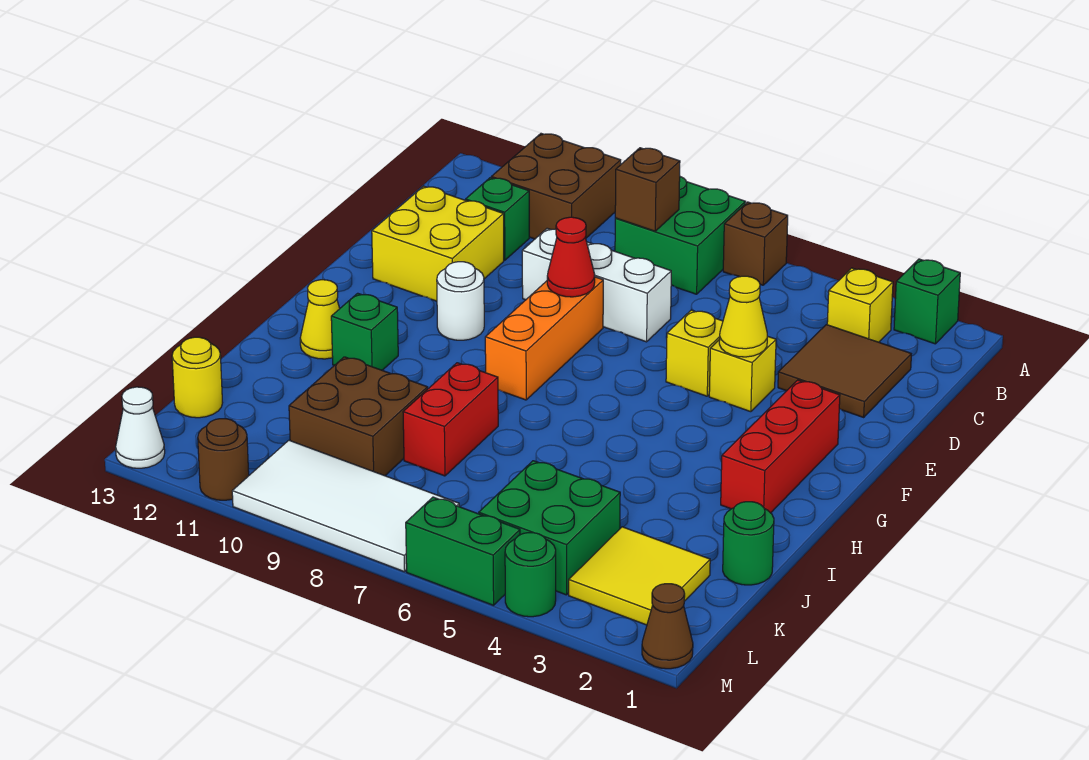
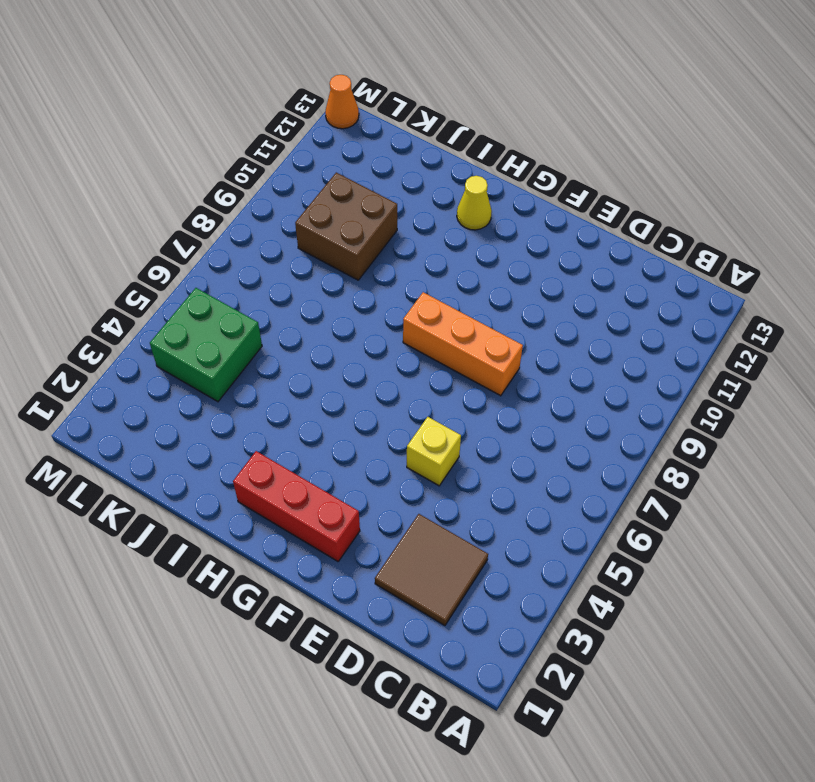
orange 1x1 cone [325,75,359,129] -> white 1x1 cone [116,387,165,468]
none -> green 1x1 brick [894,259,960,344]
none -> brown 1x1 brick [723,202,788,285]
none -> green 2x2 brick [615,177,745,294]
none -> brown 2x2 brick [491,134,621,239]

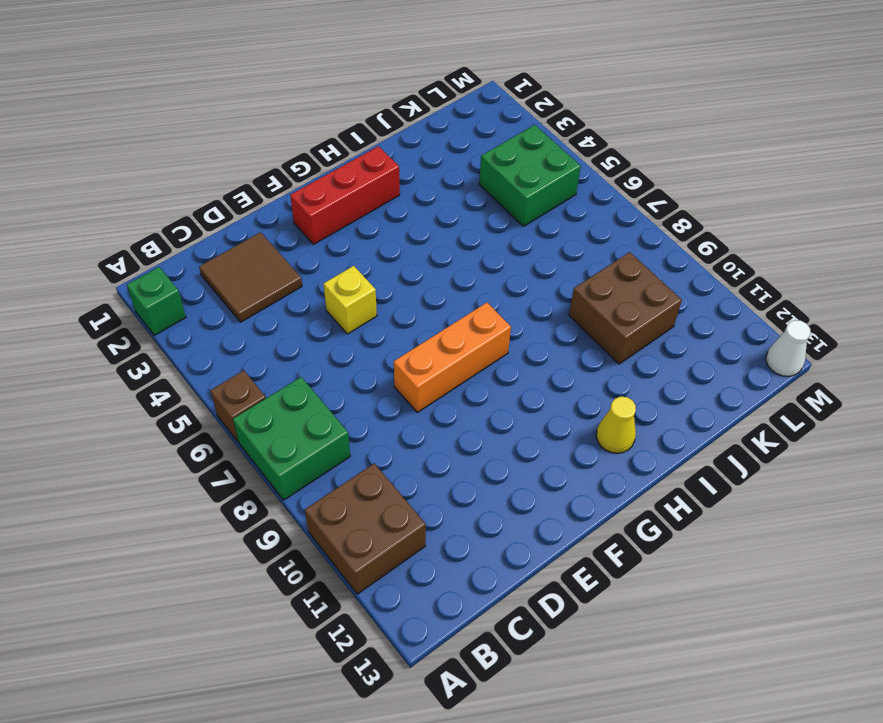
none -> yellow 1x1 brick [827,268,893,342]
none -> green 1x1 brick [466,178,529,260]
none -> white 1x3 brick [522,228,671,342]
none -> yellow 2x2 brick [372,186,504,301]

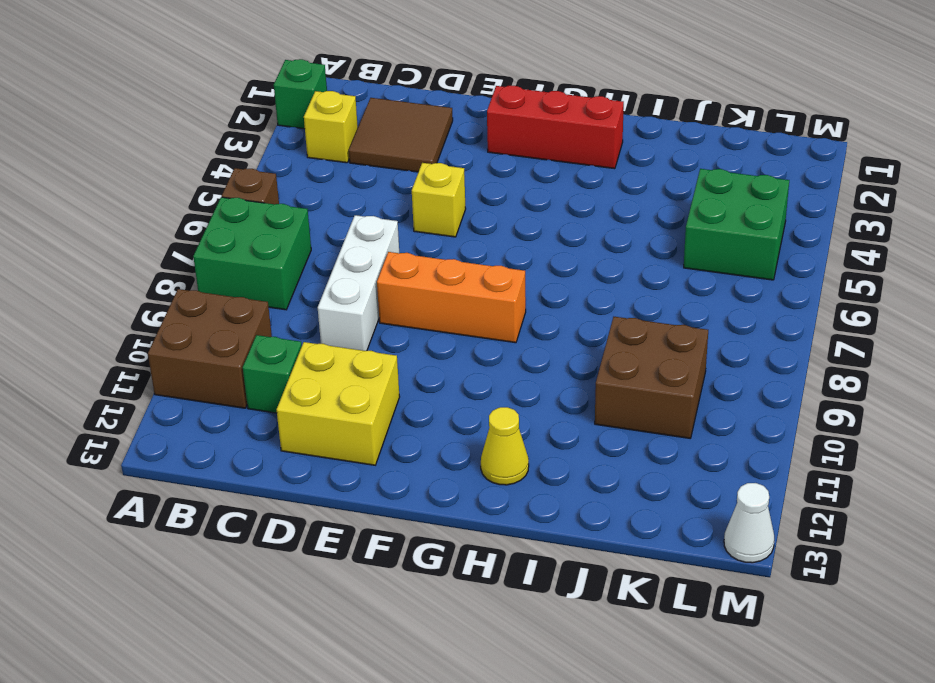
none -> yellow 1x1 brick [709,336,776,412]
none -> white 1x1 round brick [437,262,484,340]
none -> green 1x1 brick [331,293,398,370]
none -> red 1x2 brick [403,363,498,476]

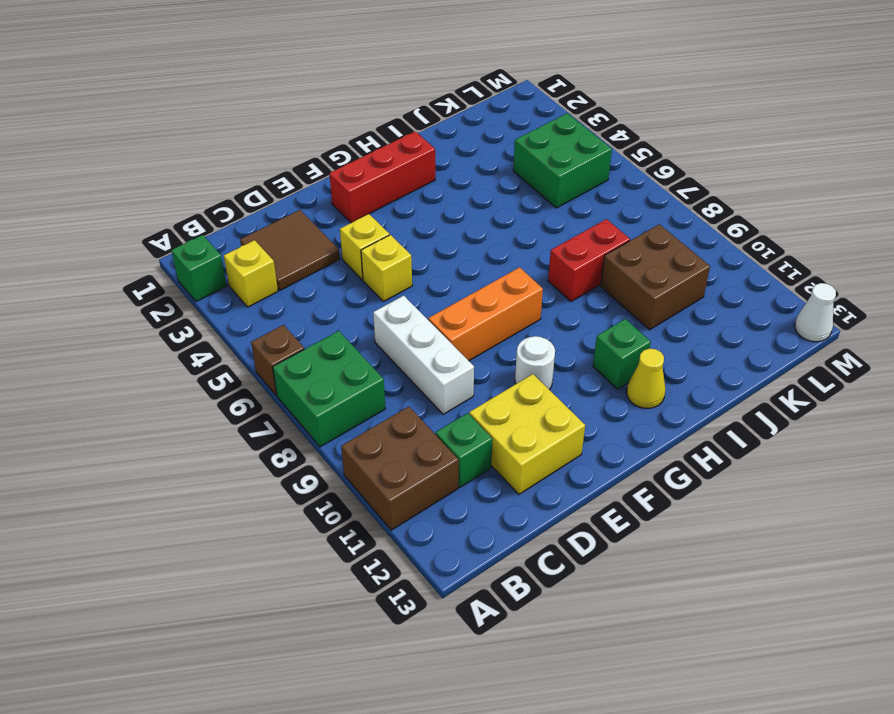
none -> green 1x1 round brick [723,502,774,585]
none -> yellow 2x2 tile [569,527,710,625]
none -> yellow 1x1 round brick [172,337,223,418]
none -> white 2x4 tile [232,440,459,572]

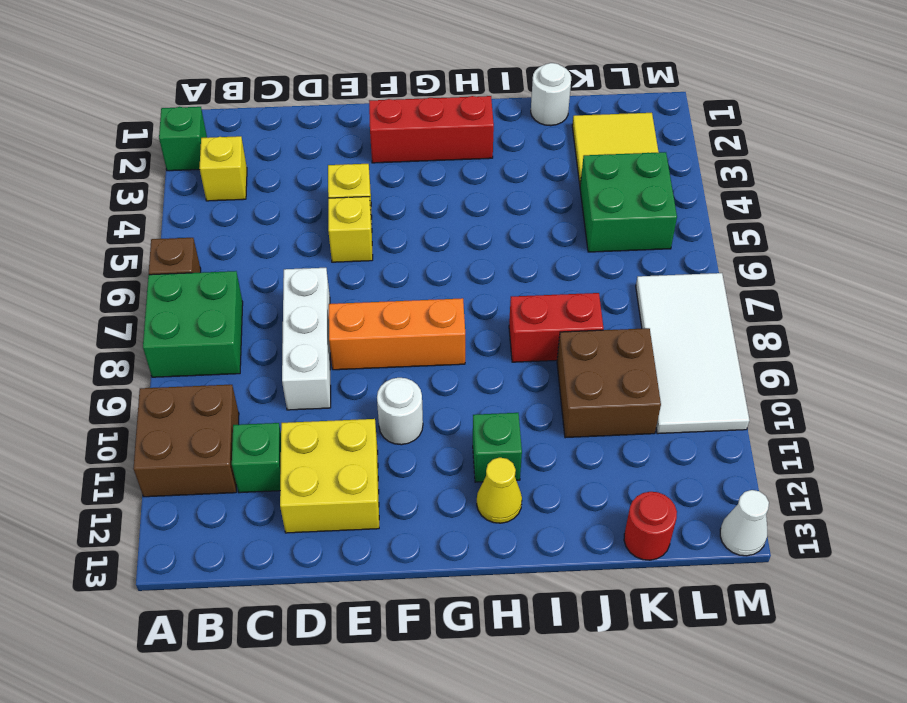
white 1x1 round brick [531,63,571,126] -> green 1x1 round brick [723,502,774,585]
red 1x1 round brick [624,492,677,560] -> yellow 1x1 round brick [172,337,223,418]
none -> brown 2x2 tile [778,325,911,417]
none -> brown 1x1 cone [642,584,693,669]
none -> green 1x1 round brick [505,533,556,617]
none -> green 1x2 brick [406,497,520,605]

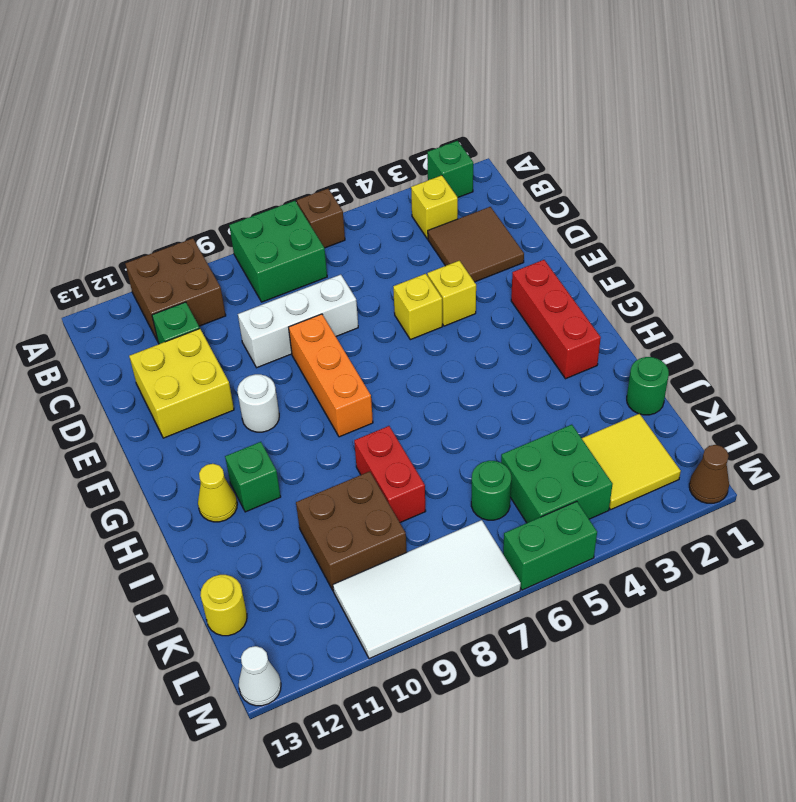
green 1x1 round brick [471,461,511,520] -> green 1x1 round brick moved to [505,533,556,617]
none -> brown 1x1 round brick [198,419,249,500]
none -> brown 1x1 brick [615,148,680,231]
none -> yellow 1x1 cone [719,276,767,357]
none -> red 1x1 cone [547,217,595,297]

